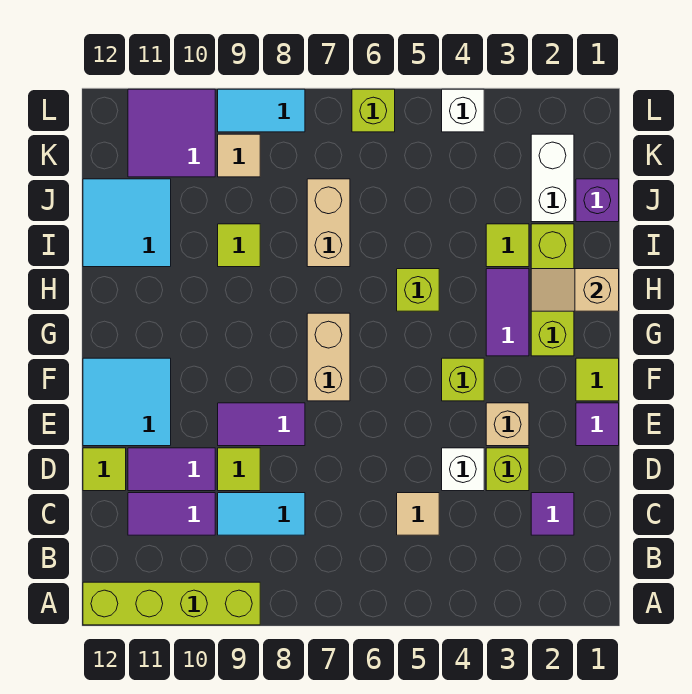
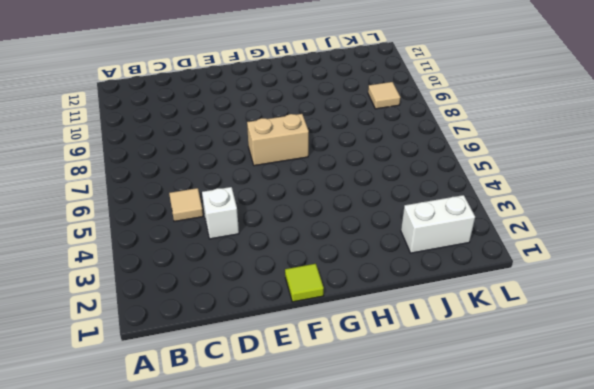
none -> lime 1x4 brick [83,582,260,625]
none -> purple 1x1 tile [531,493,574,535]
none -> cyan 1x2 tile [218,493,305,535]
none -> purple 1x2 tile [128,493,215,535]

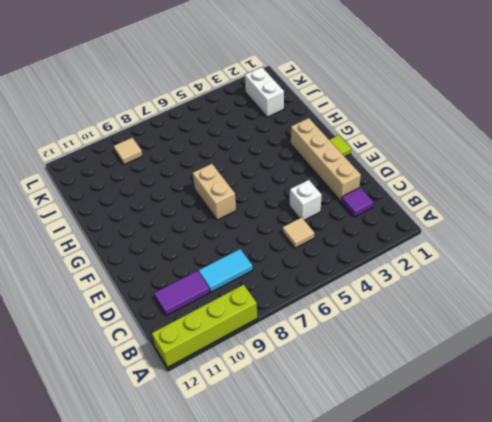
tan 1x4 brick [291,118,361,201] -> lime 1x3 brick [531,224,574,356]
none -> lime 1x1 brick [486,448,529,491]
none -> lime 1x1 tile [218,448,260,491]
none -> purple 1x2 tile [128,448,215,491]
none -> lime 1x1 tile [83,448,126,491]

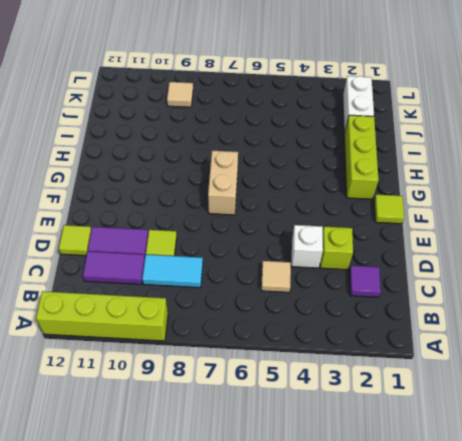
none -> purple 1x1 tile [576,403,619,446]
none -> tan 1x1 brick [486,403,529,446]
none -> purple 1x2 tile [218,403,305,446]
none -> cyan 2x2 tile [83,358,171,446]

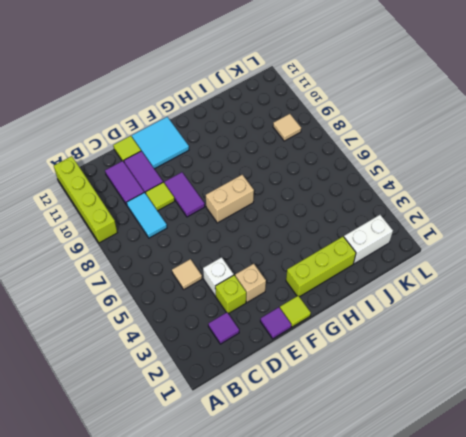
none -> lime 1x1 brick [442,358,484,401]
none -> purple 1x2 tile [486,269,529,356]
none -> lime 1x1 brick [397,269,439,311]
none -> lime 1x1 tile [486,224,529,267]

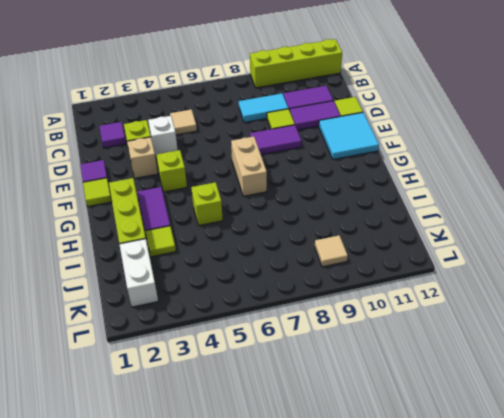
none -> tan 1x2 brick [307,179,350,267]
none -> lime 1x1 tile [218,224,260,267]
none -> cyan 2x2 tile [83,179,171,267]
none -> purple 1x1 brick [576,179,619,222]

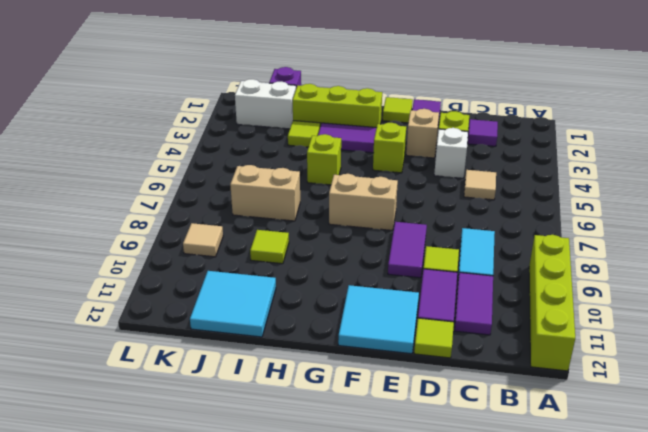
none -> purple 2x2 tile [128,89,215,177]
none -> white 1x1 brick [442,89,484,132]
none -> lime 1x1 brick [352,89,395,132]
none -> cyan 1x2 tile [218,89,305,132]

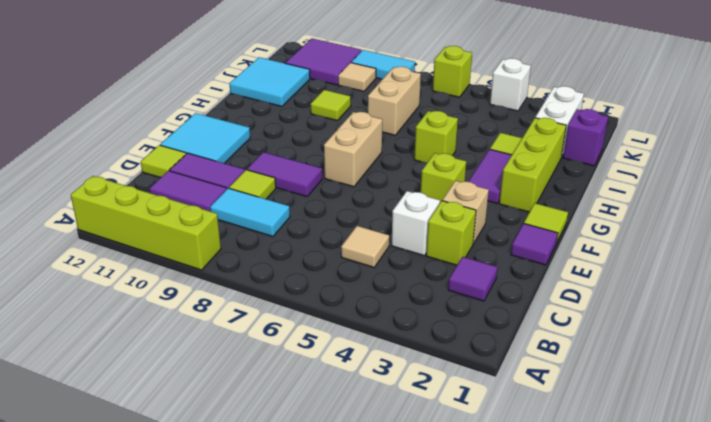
none -> tan 1x2 slope [531,269,619,311]

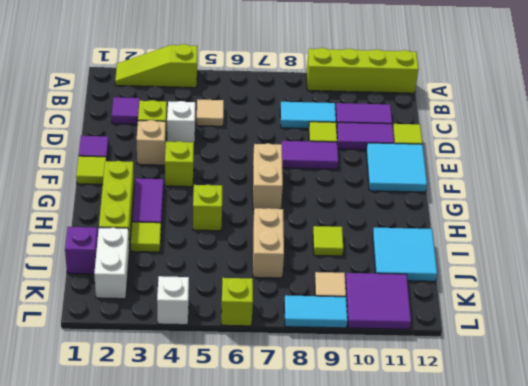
lime 1x3 slope [115,44,197,88] -> none
none -> tan 1x2 slope [531,269,619,311]

